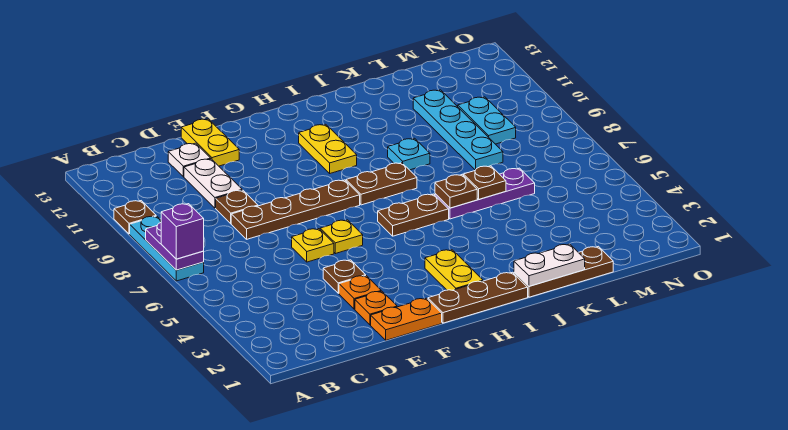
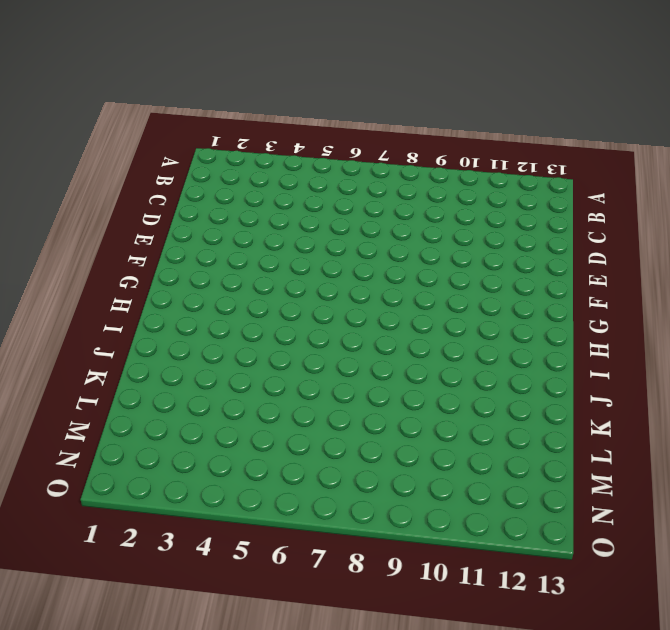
none -> cyan 1x3 plate [130,216,204,281]
none -> brown 1x1 plate [114,201,156,234]
none -> brown 1x4 plate [231,180,360,239]

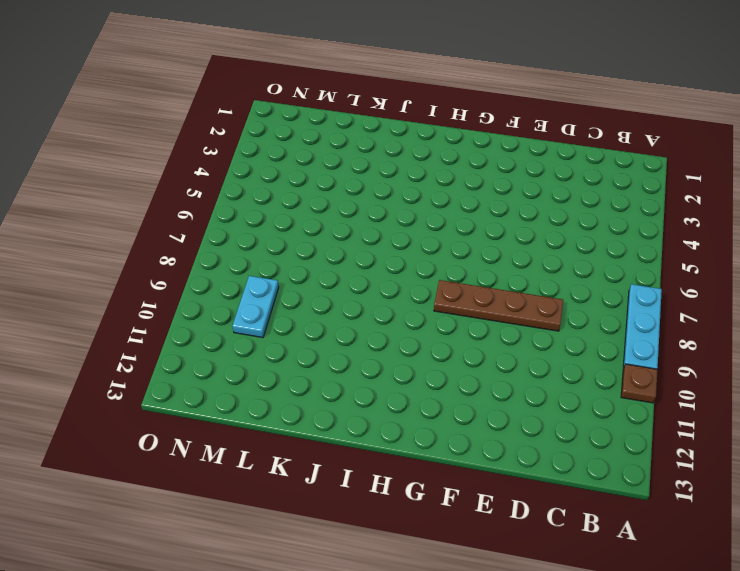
none -> brown 1x1 plate [216,190,258,224]
none -> white 1x2 plate [184,159,242,208]
none -> white 1x1 plate [168,143,211,177]

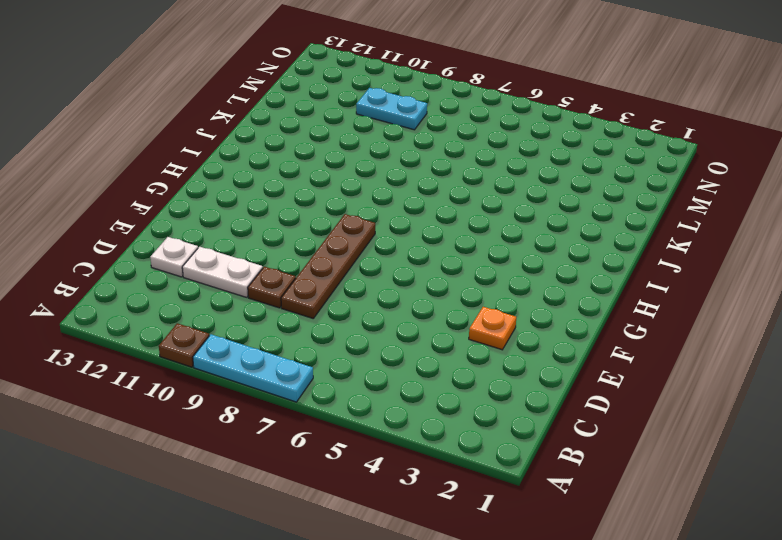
none -> orange 1x2 plate [371,298,442,340]
none -> orange 1x1 plate [355,291,397,325]
none -> brown 1x1 plate [323,260,366,293]

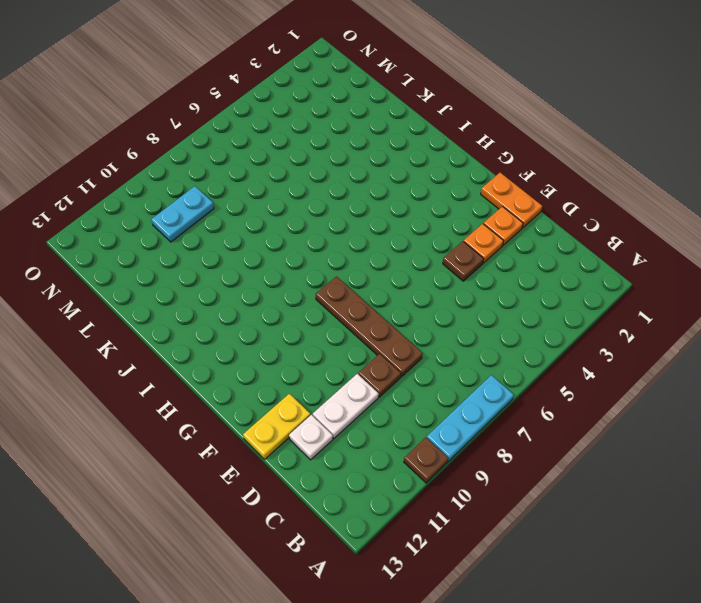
none -> yellow 1x1 plate [292,229,334,262]
none -> yellow 1x1 plate [320,220,363,254]
none -> brown 1x3 plate [428,272,528,323]

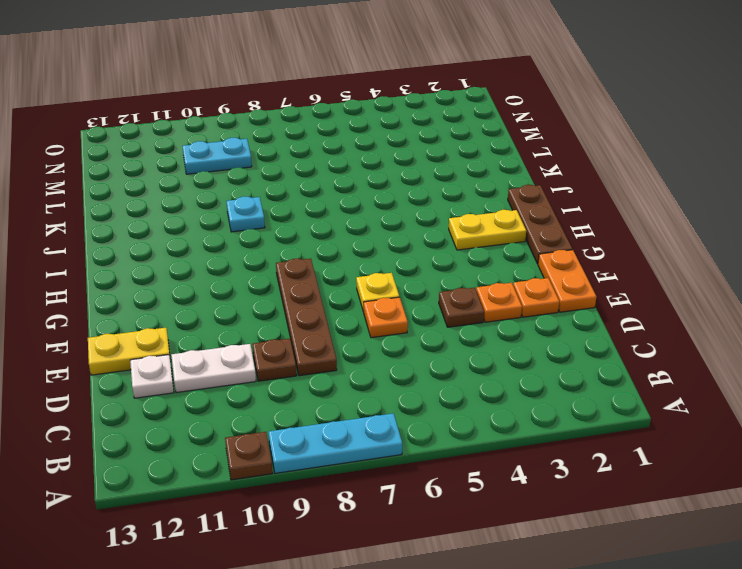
orange 1x1 plate [364,297,408,338] -> yellow 1x1 plate [292,229,334,262]
none -> brown 1x2 plate [378,194,449,236]
none -> brown 1x2 plate [346,163,417,205]
none -> yellow 1x2 plate [299,124,357,173]

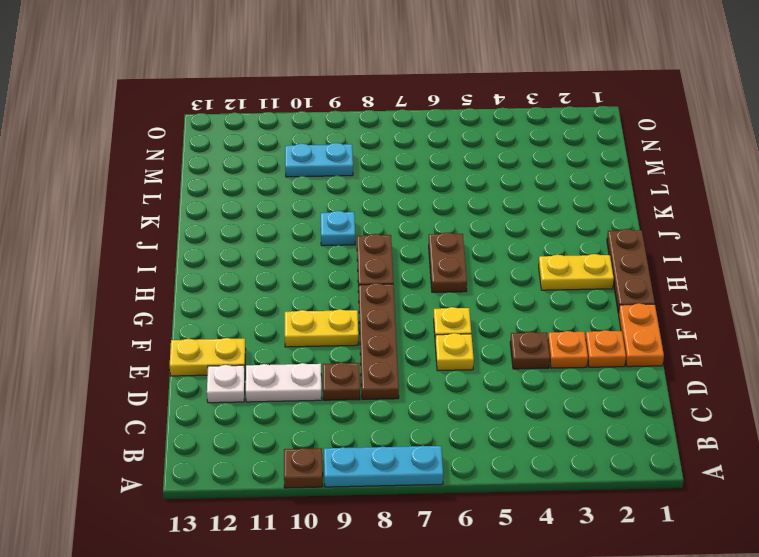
yellow 1x2 plate [285,309,358,347] -> yellow 1x2 plate moved to [299,124,357,173]
none -> brown 1x3 plate [514,246,613,297]
none -> purple 1x3 plate [435,168,535,219]
none -> cyan 1x4 plate [413,90,503,170]

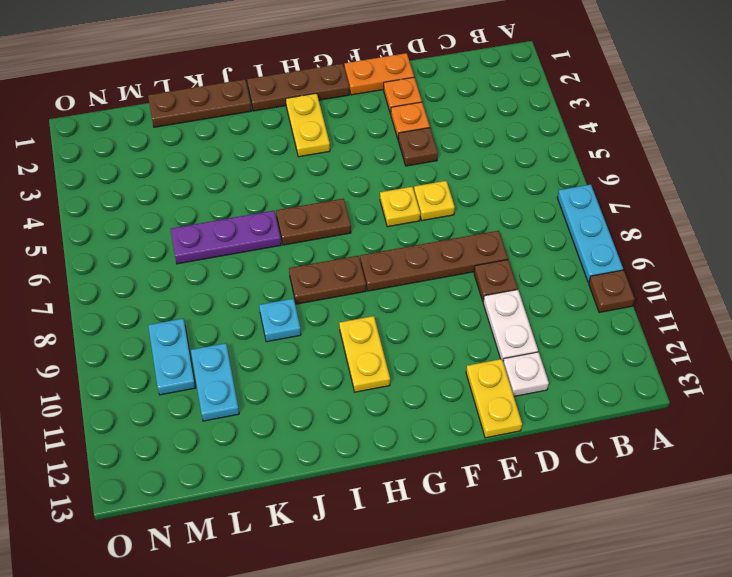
cyan 1x2 plate [191,343,239,421] -> cyan 1x4 plate [413,90,503,170]
none -> purple 1x2 plate [146,222,204,270]
none -> white 1x2 plate [514,244,585,286]
none -> brown 1x1 plate [435,175,477,208]

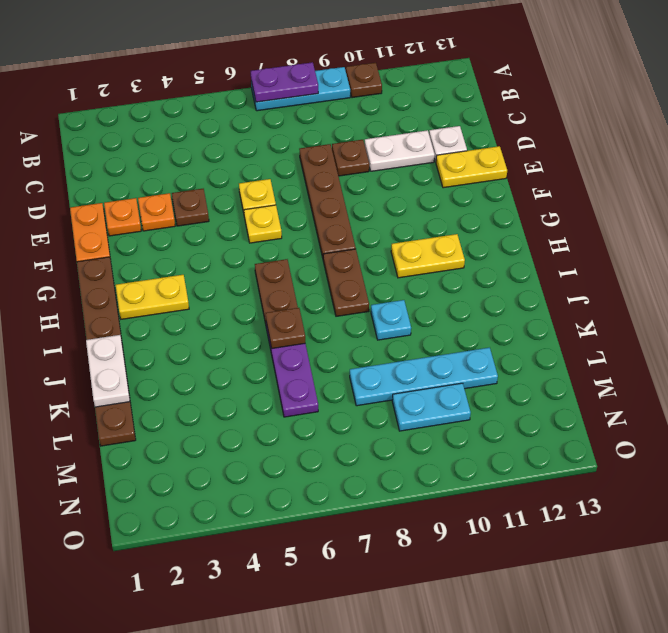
none -> brown 1x1 plate [464,166,506,199]
none -> purple 1x1 brick [161,204,204,259]

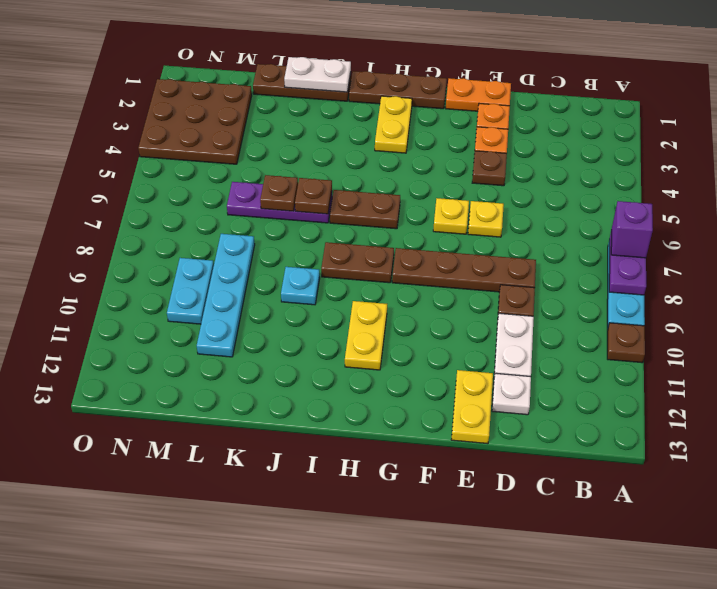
brown 3x3 plate [138,79,252,164] -> none

